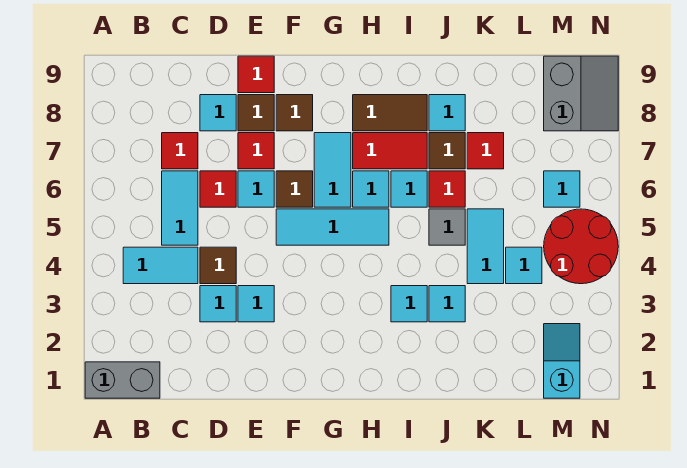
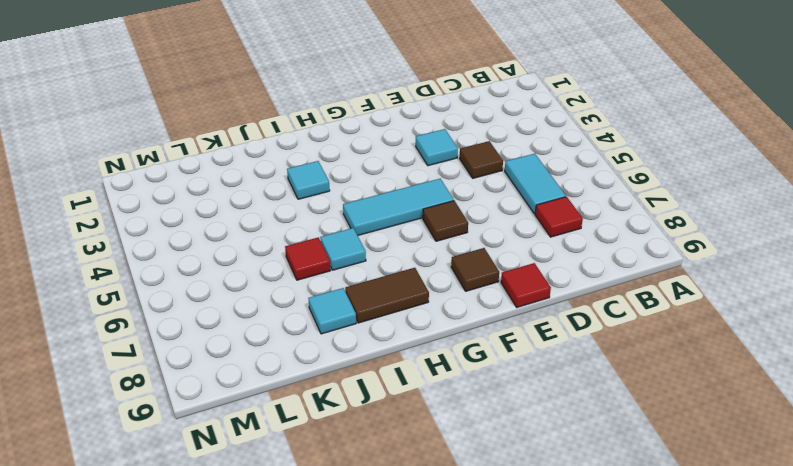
none -> grey 1x2 brick [85,362,160,398]
none -> cyan 1x2 tile [123,247,198,284]
none -> cyan 1x1 tile [200,286,236,322]
none -> red 1x1 tile [200,171,236,207]

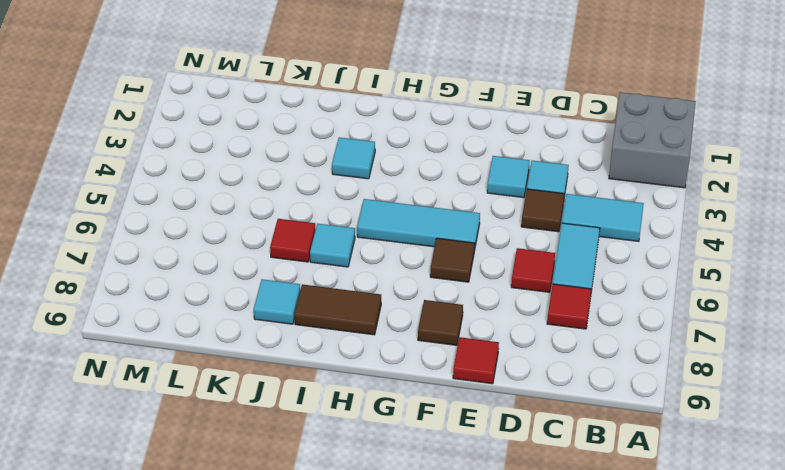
grey 2x2 brick [609,92,696,188] -> grey 1x2 brick [85,362,160,398]
none -> cyan 1x1 tile [200,95,236,131]
none -> cyan 1x1 tile [238,171,274,207]
none -> red 1x1 tile [238,133,274,169]
none -> brown 1x1 tile [238,95,274,131]

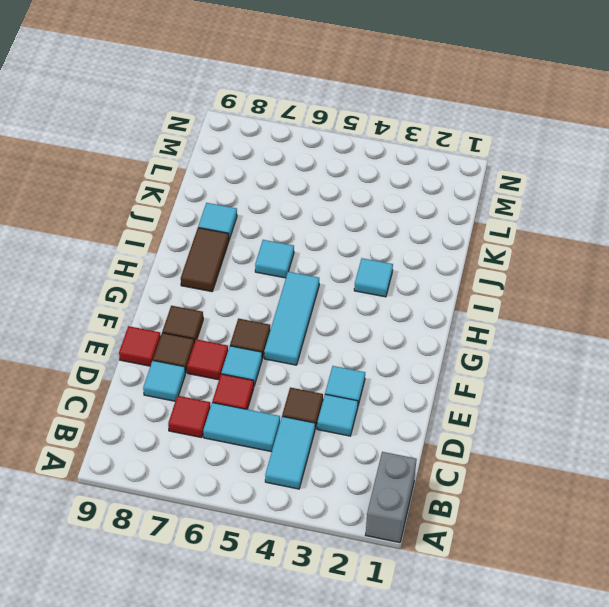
none -> cyan 1x2 tile [314,133,351,207]
none -> cyan 1x1 tile [353,171,389,207]
none -> red 1x2 tile [353,133,427,169]
none -> cyan 1x1 tile [429,286,465,322]

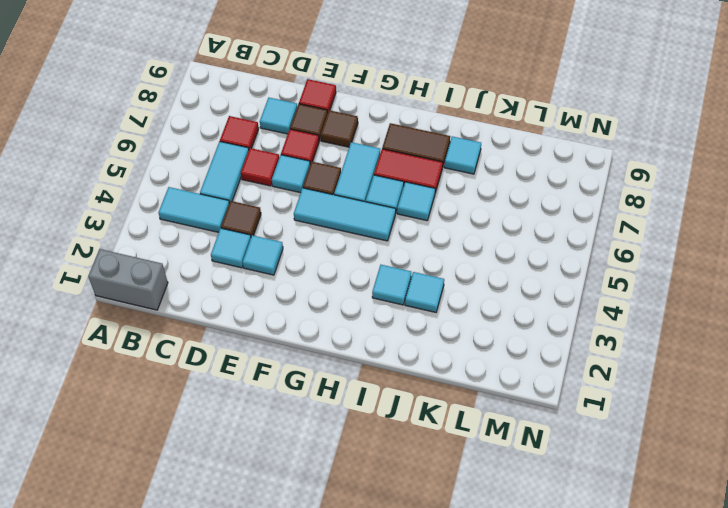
none -> grey 1x1 tile [429,209,465,245]
none -> red 1x1 tile [429,171,465,207]
none -> brown 1x1 tile [429,133,465,169]
none -> cyan 1x2 tile [467,209,504,284]

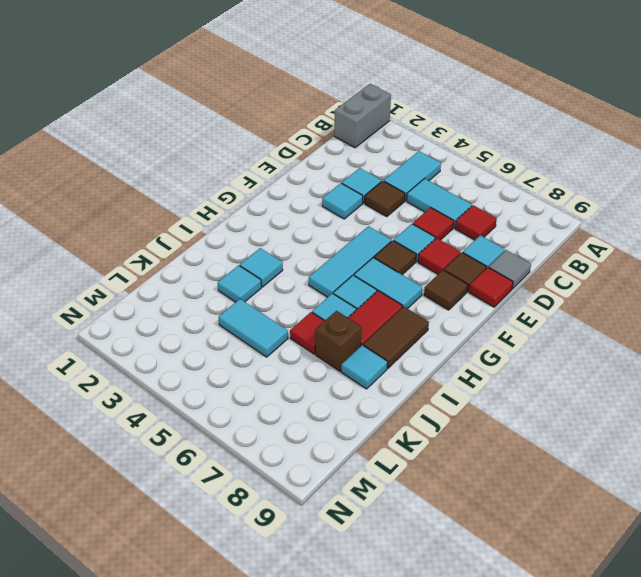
grey 1x1 tile [489,250,531,289] -> grey 1x1 tile moved to [429,209,465,245]
brown 1x1 brick [315,311,362,371] -> brown 1x1 tile [429,133,465,169]
none -> red 1x1 tile [467,133,504,169]
none -> cyan 1x1 tile [506,247,542,284]
none -> cyan 1x2 slope [544,324,580,398]
none -> red 2x2 round brick [544,209,618,284]

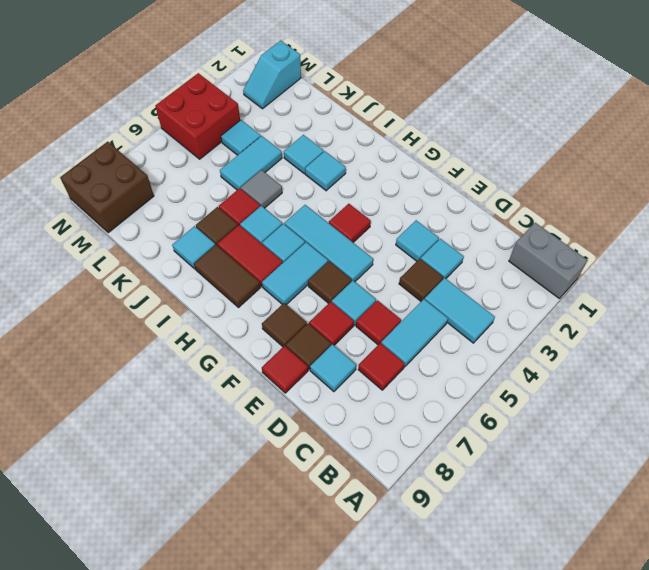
red 1x1 tile [329,204,371,242] -> red 1x1 tile moved to [467,133,504,169]
red 2x2 brick [155,73,240,159] -> red 2x2 round brick [544,209,618,284]
brown 2x2 brick [60,142,154,233] -> grey 2x2 slope [544,56,618,131]
none -> cyan 1x1 tile [544,171,580,207]

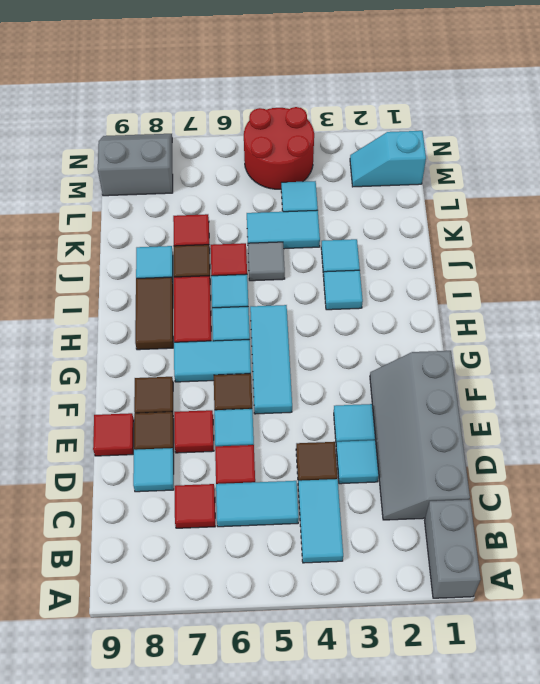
grey 2x4 slope [370,351,470,520] -> none
none -> cyan 1x1 tile [544,171,580,207]

